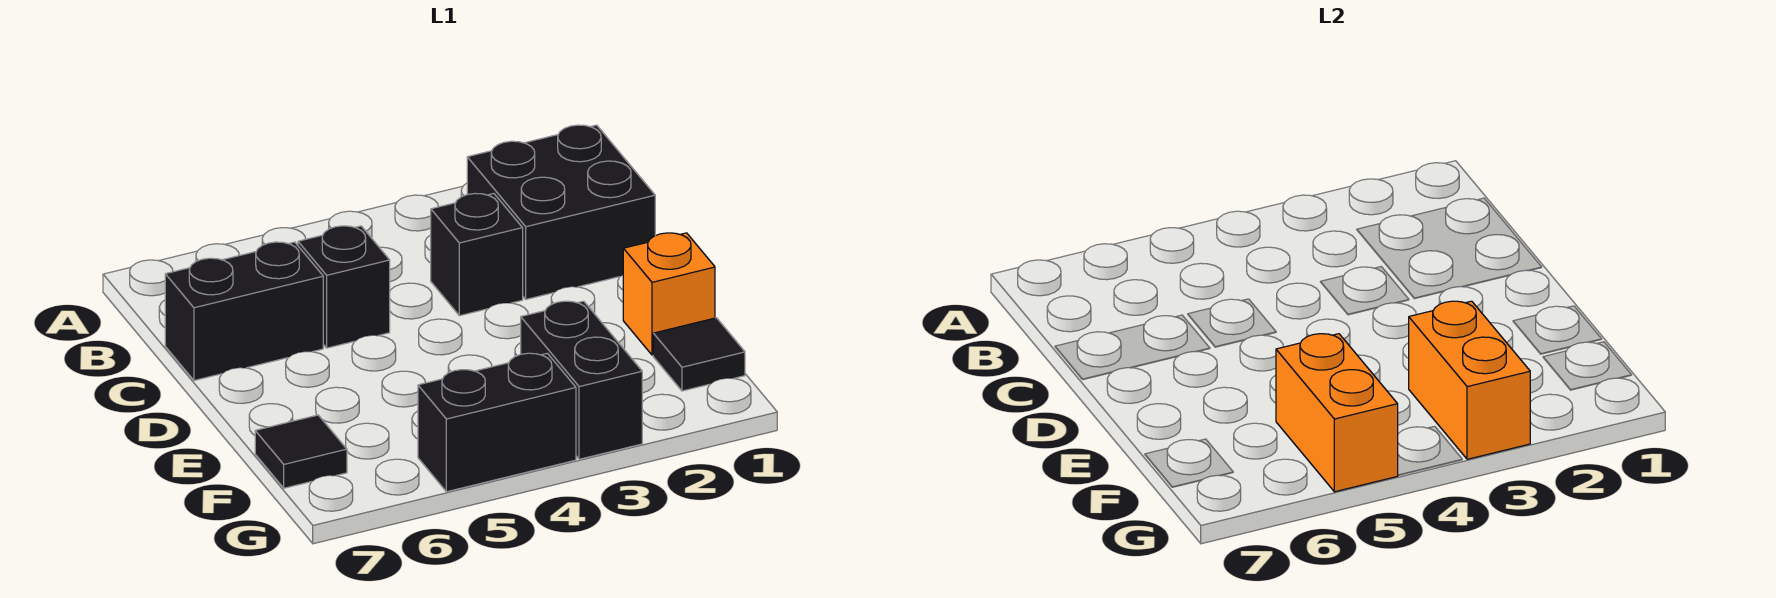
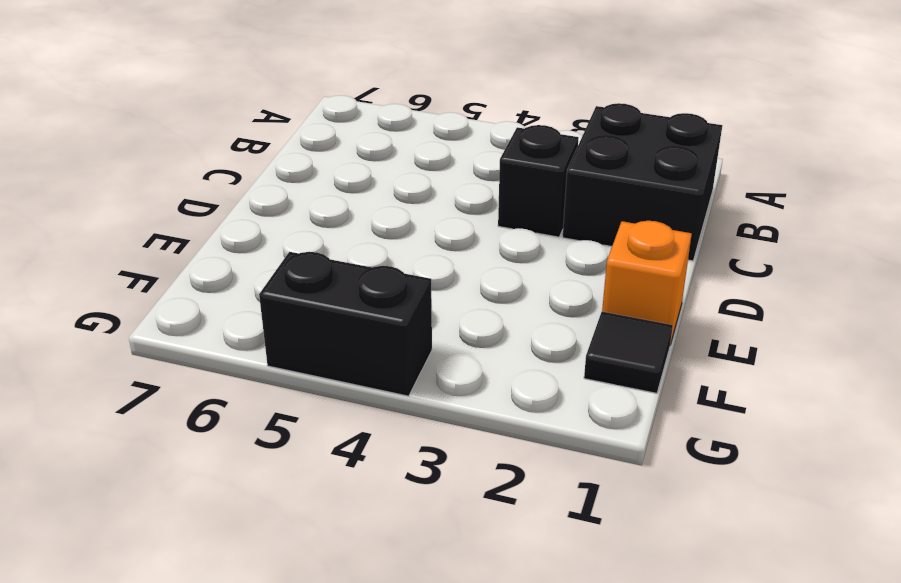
none -> black 1x1 brick [298,226,390,348]
none -> black 1x2 brick [165,242,323,380]

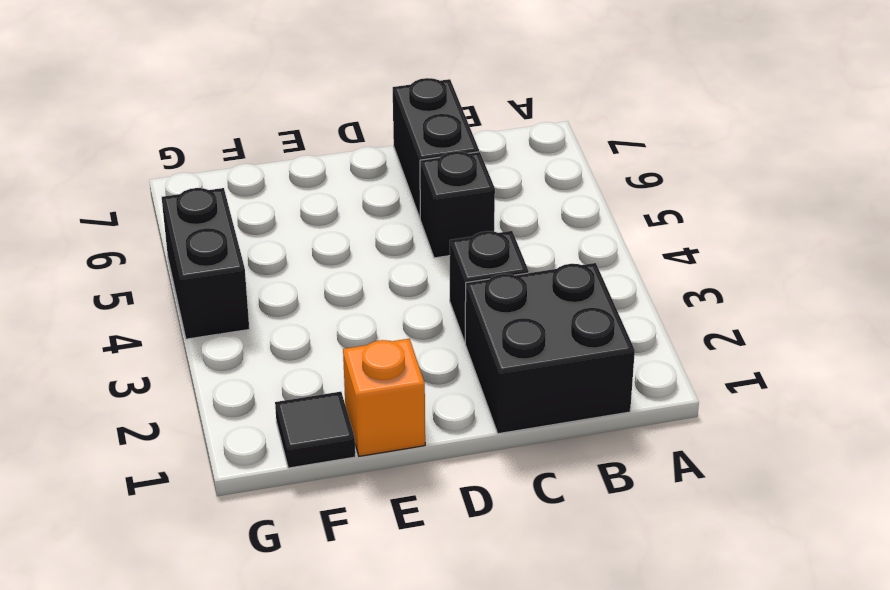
none -> black 1x2 brick [521,301,642,459]
none -> black 1x1 tile [255,415,347,488]

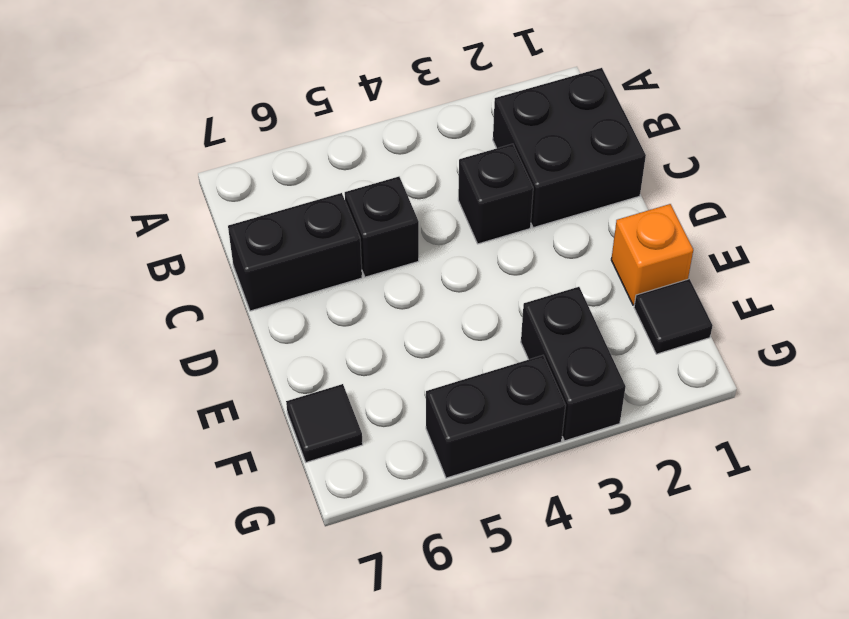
none -> orange 1x2 brick [1409,301,1530,459]
none -> orange 1x2 brick [1276,334,1398,492]

